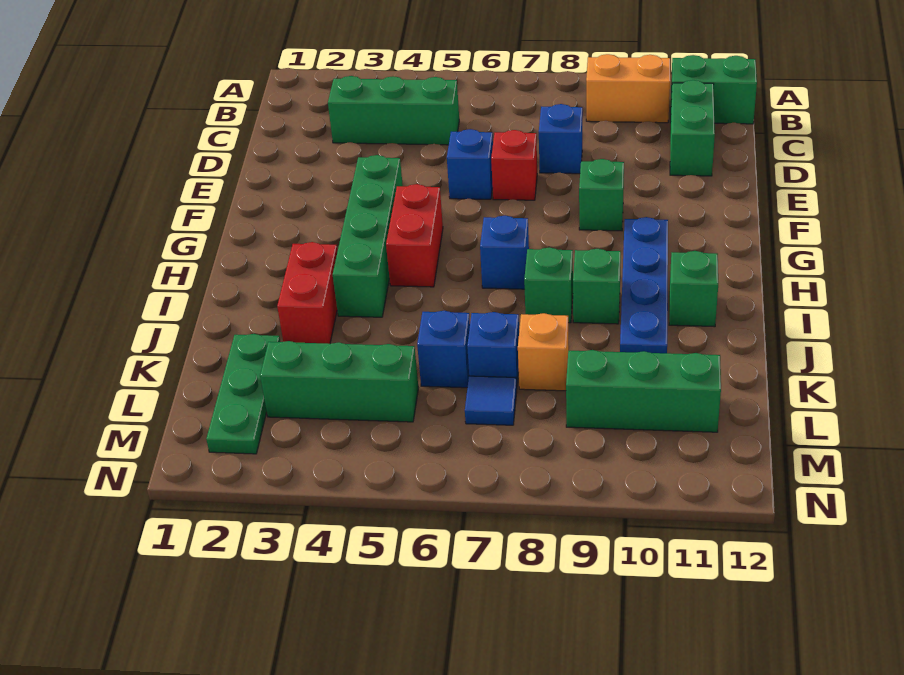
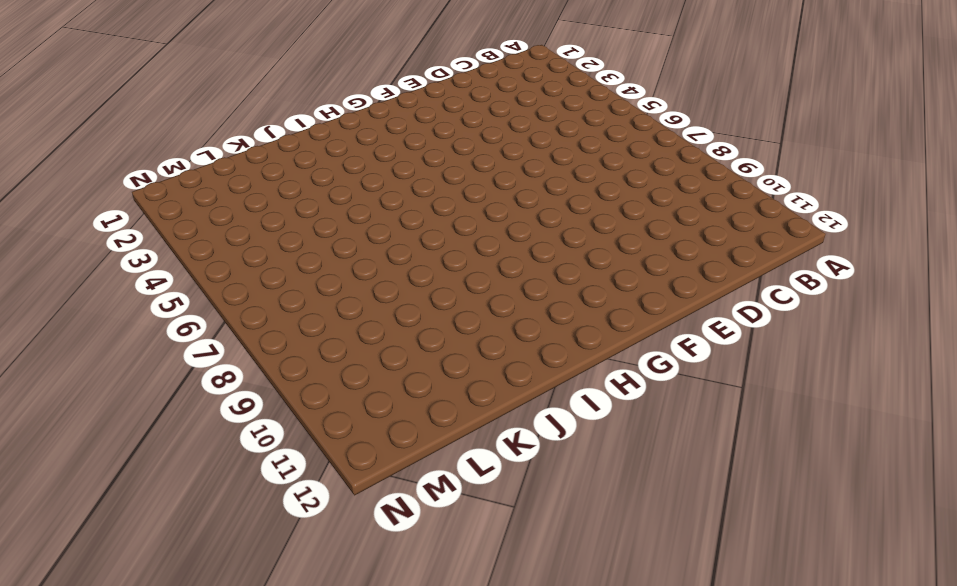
none -> orange 1x2 brick [586,54,670,123]
none -> green 1x2 brick [670,55,757,124]
none -> green 1x3 brick [328,76,459,145]

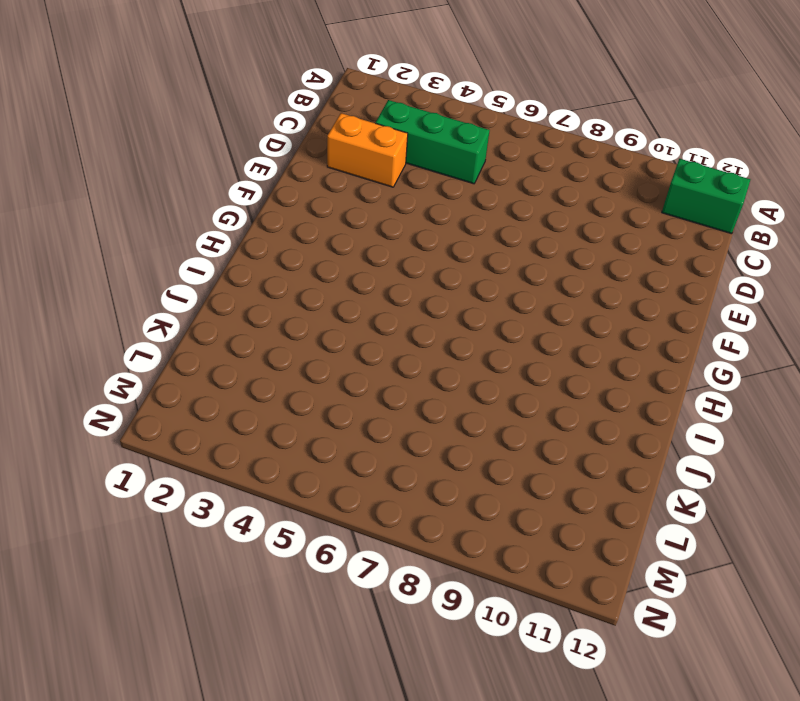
orange 1x2 brick [327,113,408,187] -> orange 1x2 brick moved to [586,54,670,123]
none -> green 1x2 brick [670,80,715,176]
none -> blue 1x1 brick [539,104,582,174]
none -> blue 1x1 brick [447,129,493,199]

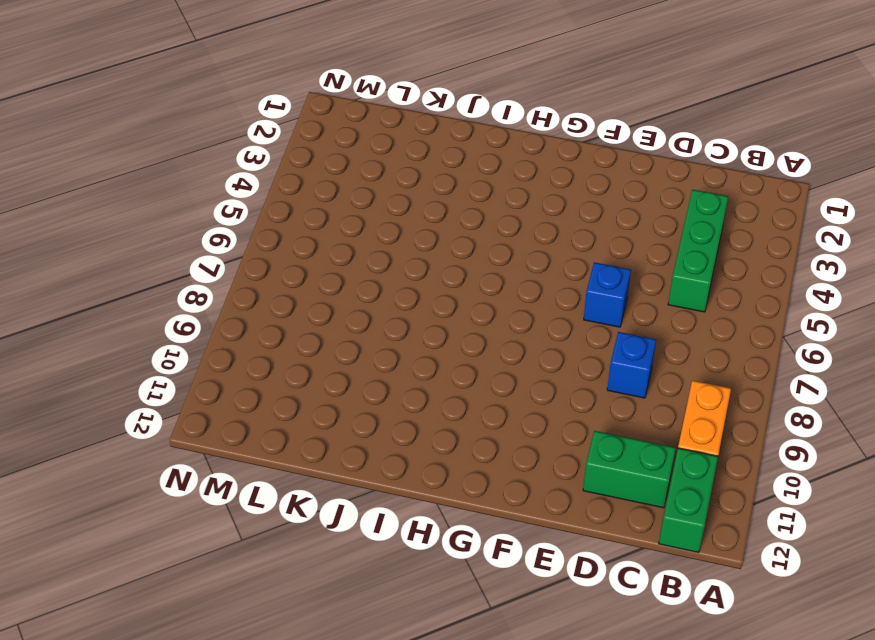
none -> red 1x1 brick [491,130,537,200]
none -> green 1x4 brick [333,155,403,317]
none -> green 1x1 brick [579,159,624,231]

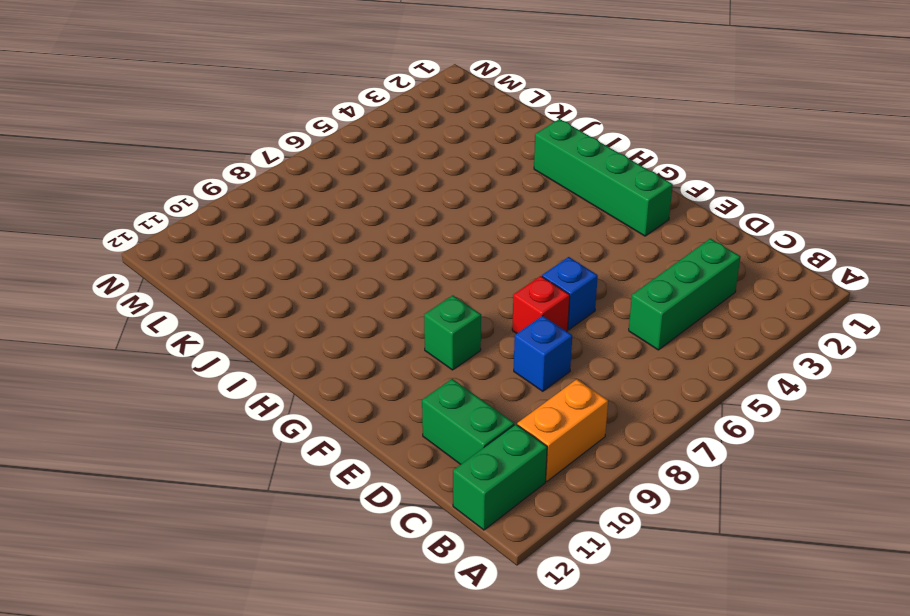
green 1x4 brick [534,119,673,236] -> green 1x4 brick moved to [333,155,403,317]
none -> red 1x2 brick [386,184,443,287]
none -> blue 1x4 plate [620,217,668,353]
none -> blue 1x1 brick [480,216,529,289]

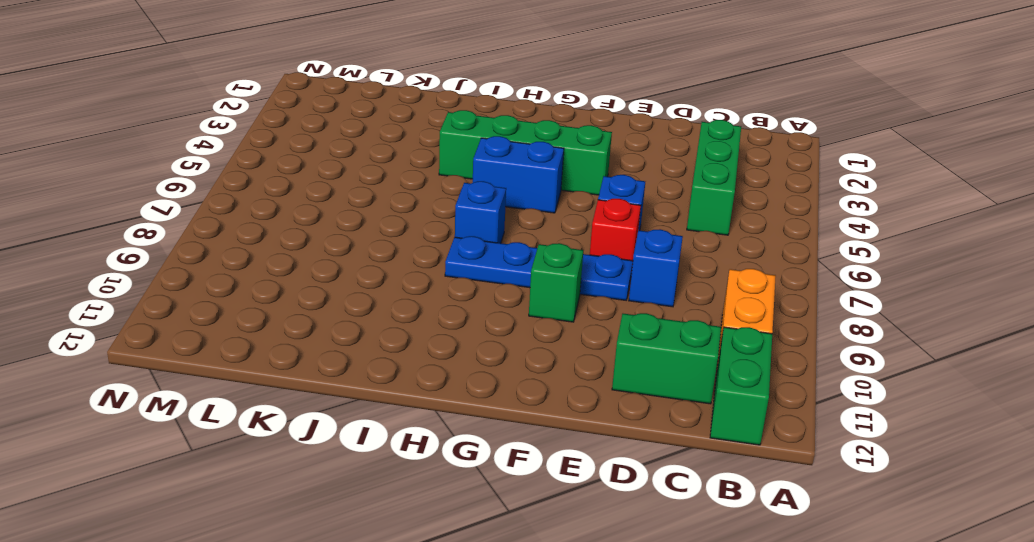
blue 1x4 plate [445,236,633,300] -> blue 1x4 plate moved to [620,217,668,353]
blue 1x2 brick [473,136,564,213] -> red 1x2 brick [386,184,443,287]
none -> red 1x2 brick [277,242,338,344]
none -> green 1x1 brick [524,247,573,323]
none -> green 1x1 brick [573,249,621,324]

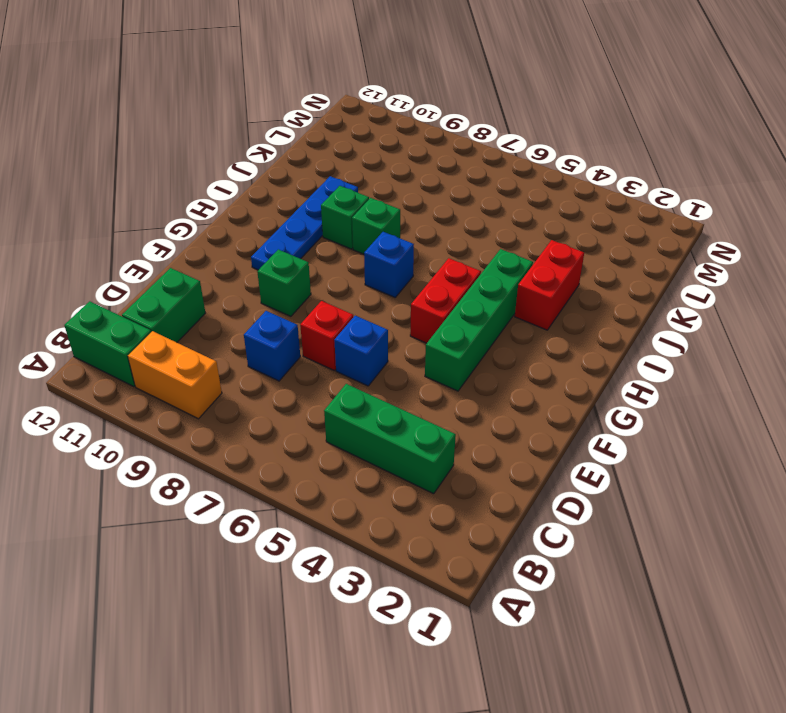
none -> green 1x1 brick [669,251,718,327]
none -> green 1x3 plate [206,334,280,454]
none -> blue 1x1 brick [417,311,470,388]

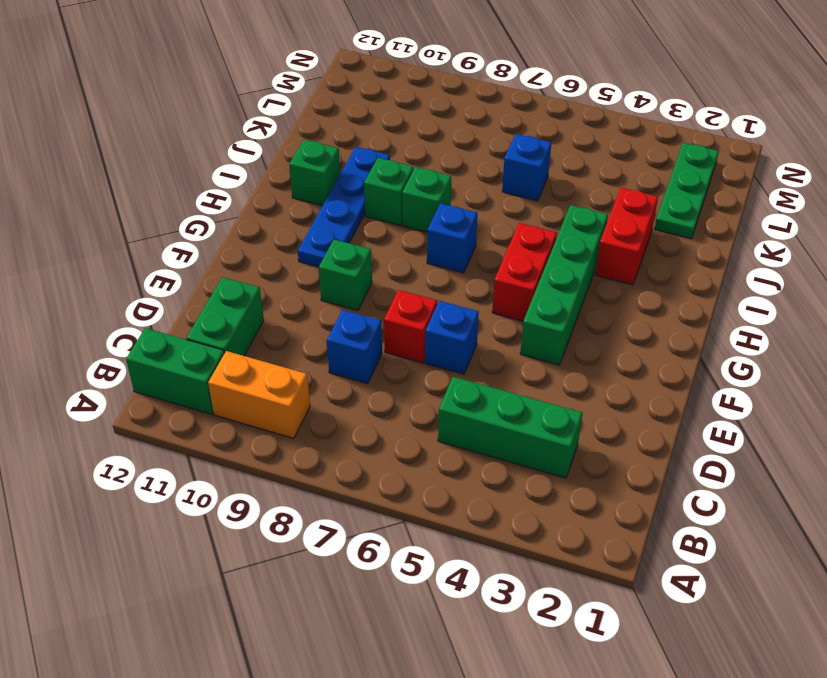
none -> blue 1x1 brick [467,312,519,385]
none -> orange 1x1 brick [518,313,569,391]
none -> green 1x3 brick [260,341,418,422]

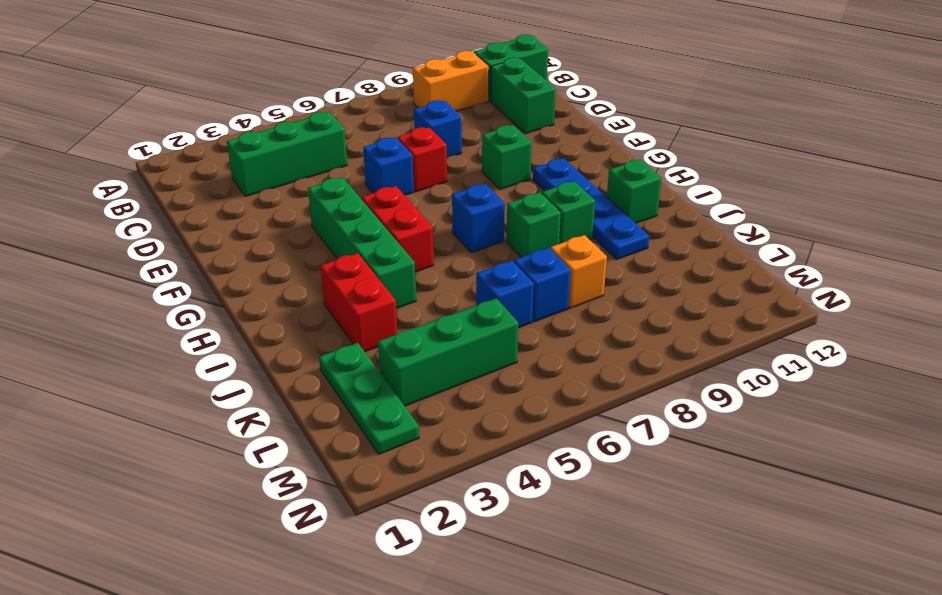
none -> blue 1x1 tile [465,376,517,425]
none -> green 1x3 brick [566,350,721,432]

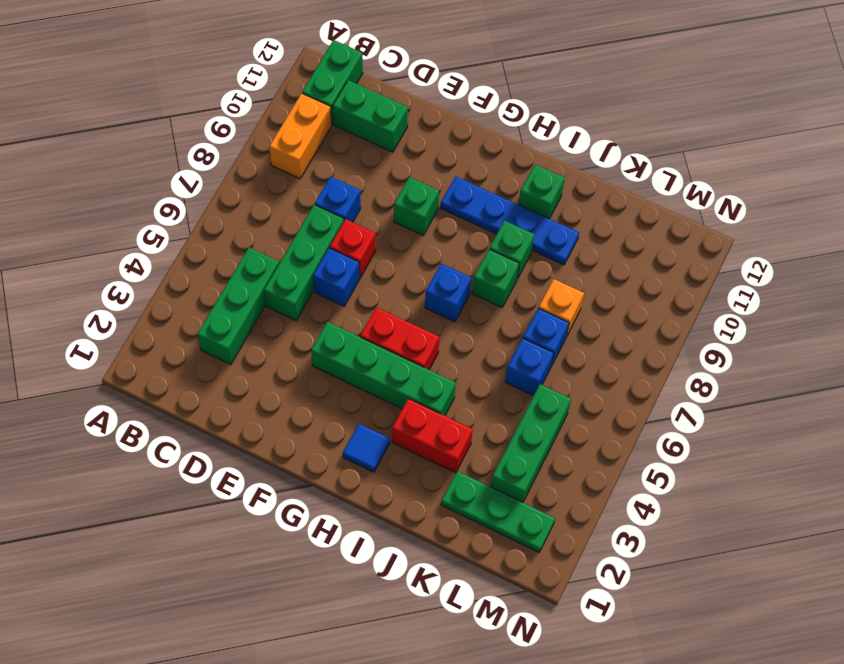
green 1x3 brick [264,205,344,320] -> green 1x3 brick moved to [566,350,721,432]
blue 1x1 tile [343,424,390,472] -> blue 1x1 tile moved to [465,376,517,425]

